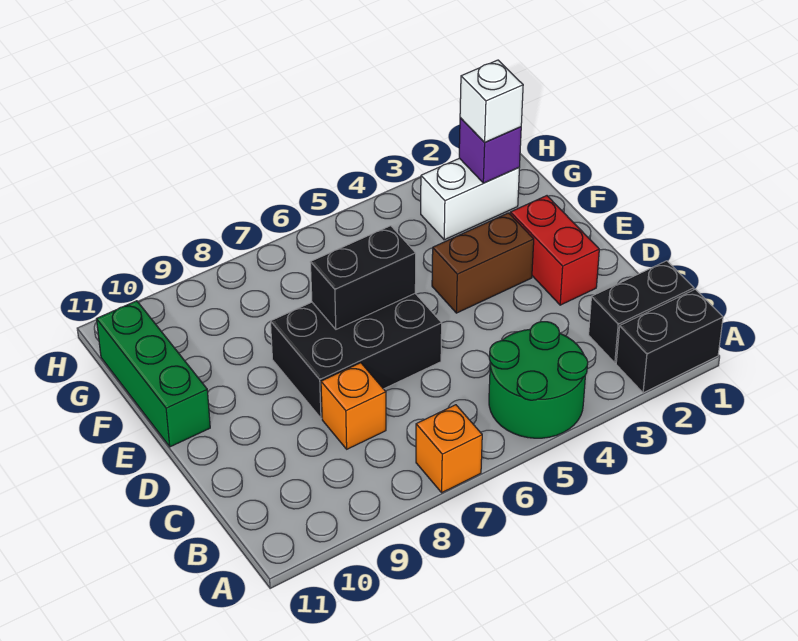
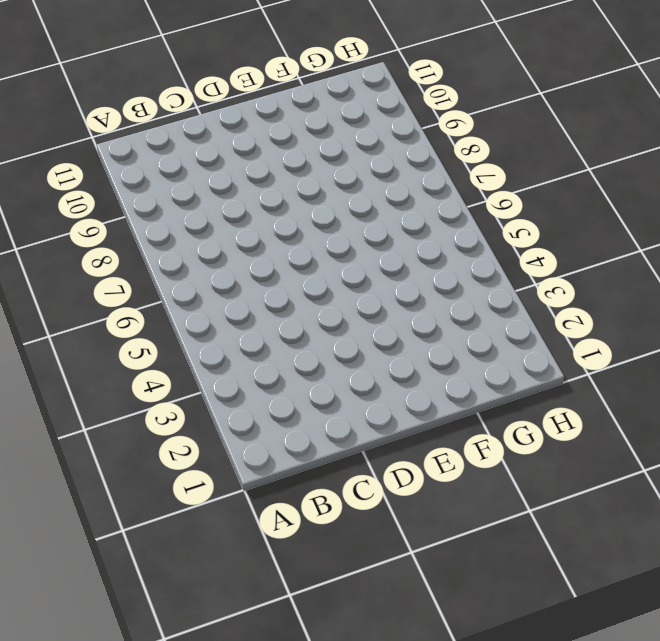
none -> black 1x2 brick [616,289,723,393]
none -> green 2x2 round brick [489,322,588,438]
none -> orange 1x1 brick [416,405,482,492]

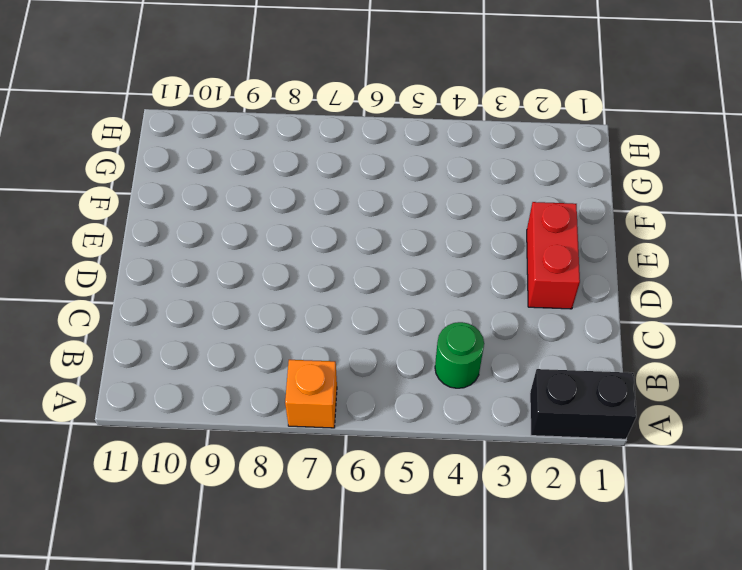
green 1x1 round brick [435,322,484,388] -> green 2x2 round brick [489,322,588,438]
none -> black 1x2 brick [589,261,694,363]
none -> orange 1x1 brick [321,363,386,449]
none -> black 2x3 brick [271,294,442,418]

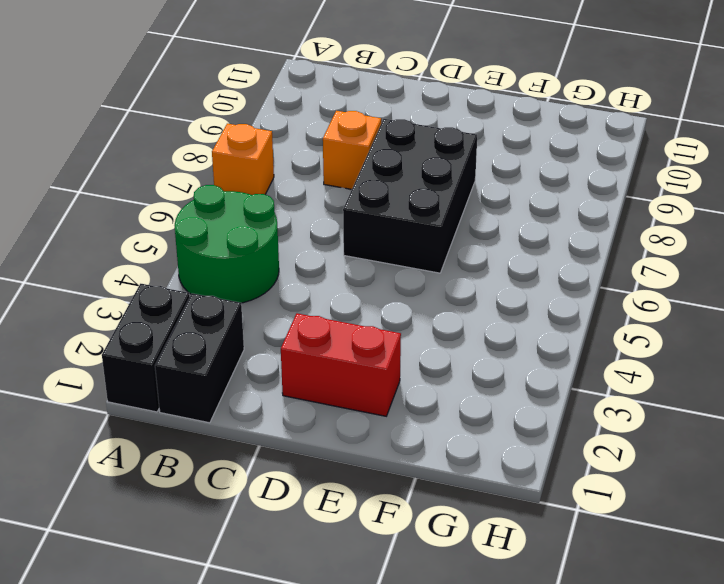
none -> brown 1x2 brick [432,213,534,313]
none -> green 1x3 brick [96,301,210,447]
none -> white 1x2 brick [421,158,519,240]

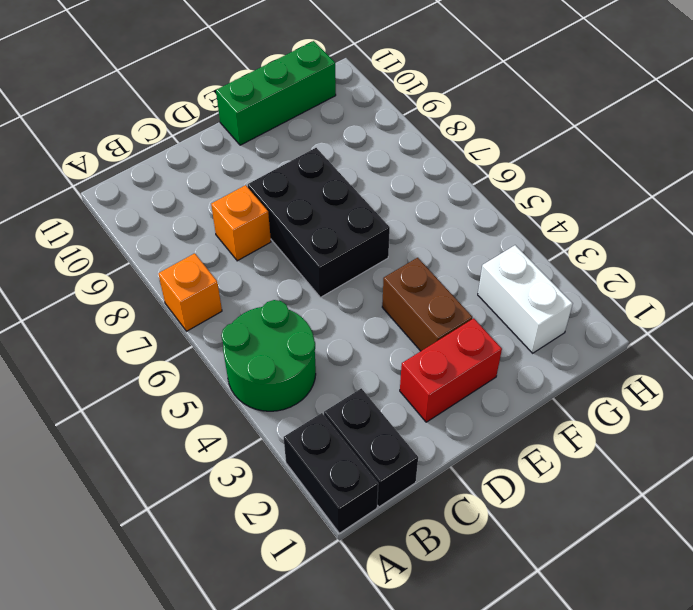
none -> black 1x2 brick [310,226,416,329]
none -> purple 1x1 brick [459,118,521,183]
none -> white 1x1 brick [460,60,523,142]

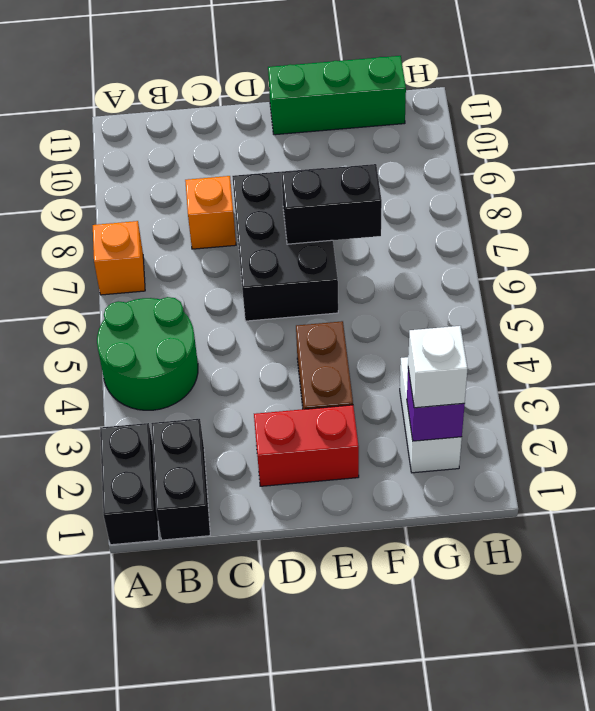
black 1x2 brick [281,164,382,244] -> black 1x2 brick turned to [310,226,416,329]

